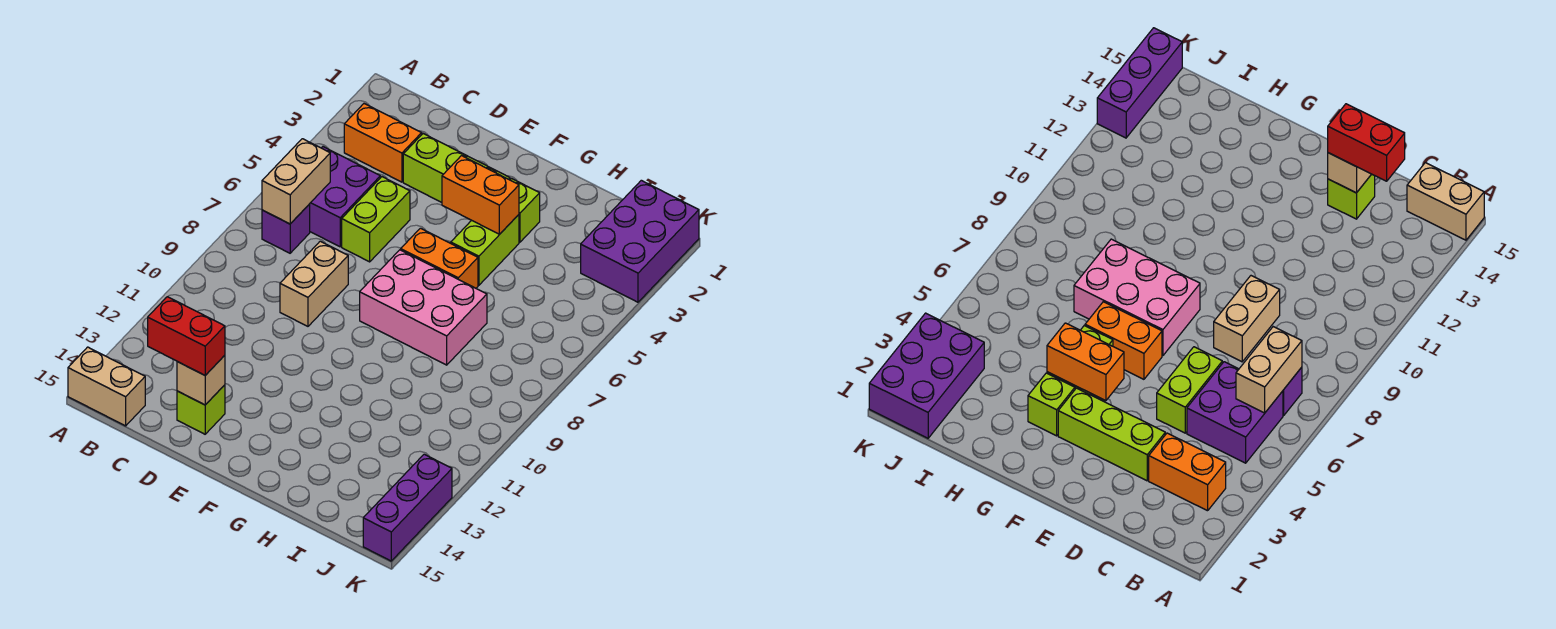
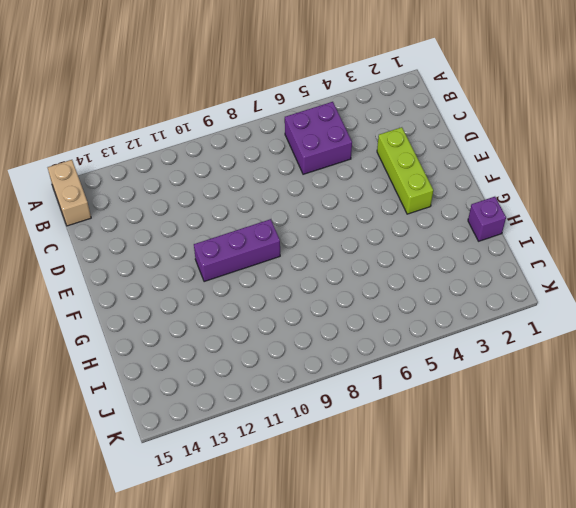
purple 1x3 brick [194,219,280,282] -> purple 1x3 brick moved to [363,454,452,561]
purple 1x1 brick [468,197,506,241] -> purple 1x1 brick moved to [262,204,310,253]
none -> orange 1x2 brick [344,104,422,182]
none -> lime 1x2 brick [342,177,410,262]
none -> tan 1x2 brick [280,241,348,326]

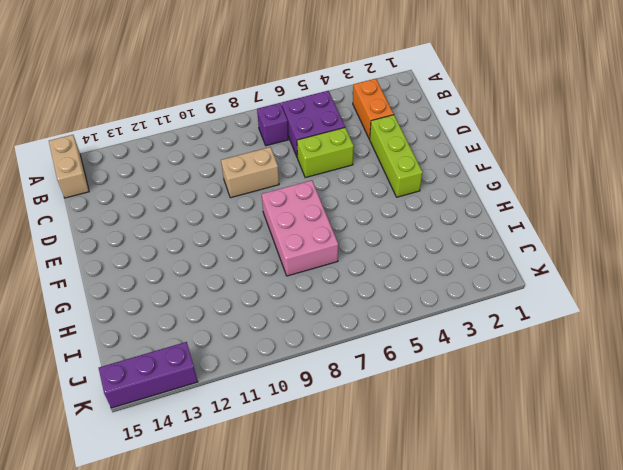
none -> lime 1x1 brick [177,385,225,434]
none -> orange 1x2 brick [401,228,478,288]
none -> lime 1x1 brick [510,179,540,242]

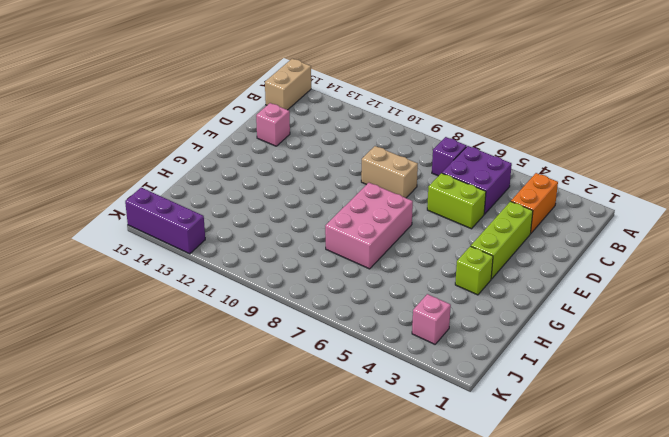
pink 1x1 brick [256,103,290,146] -> lime 1x1 brick [177,385,225,434]
pink 1x1 brick [412,294,451,344] -> purple 2x3 brick [581,180,699,302]
none -> orange 1x2 brick [401,228,478,288]
none -> lime 1x2 brick [451,215,519,285]
none -> tan 1x2 brick [262,139,330,224]

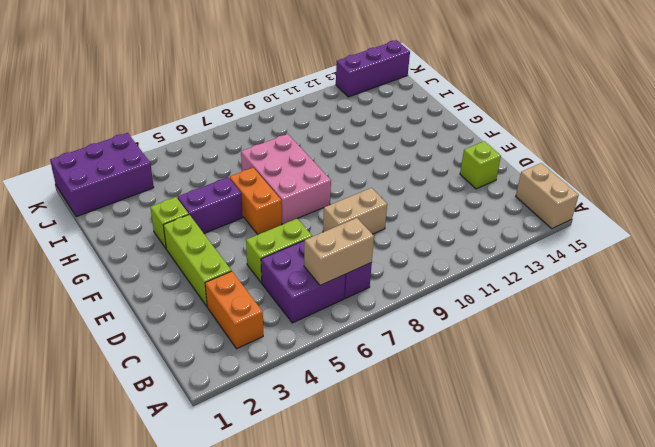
purple 1x2 brick [178,177,243,233] -> lime 1x2 brick [451,215,519,285]
none -> tan 1x1 brick [177,355,225,405]
none -> orange 1x2 brick [442,156,519,234]
none -> red 1x2 brick [148,297,225,375]

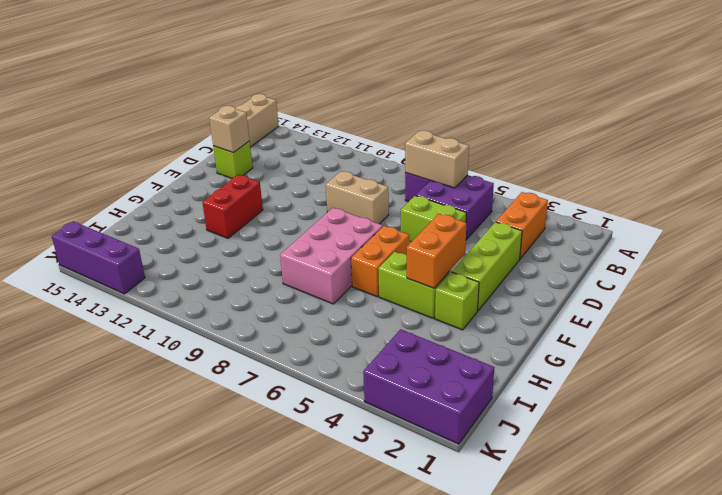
red 1x2 brick [202,175,263,238] -> red 1x2 brick moved to [148,297,225,375]

